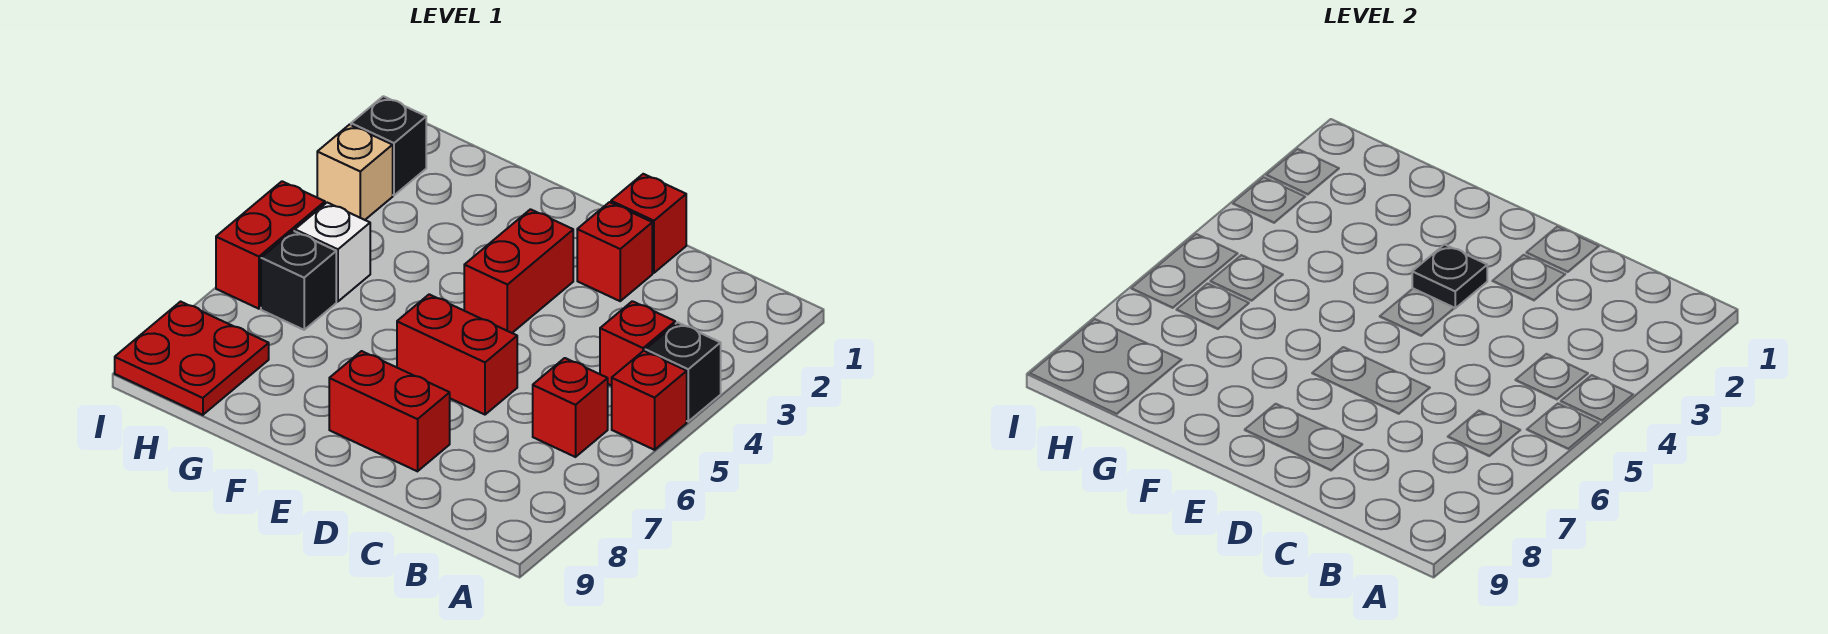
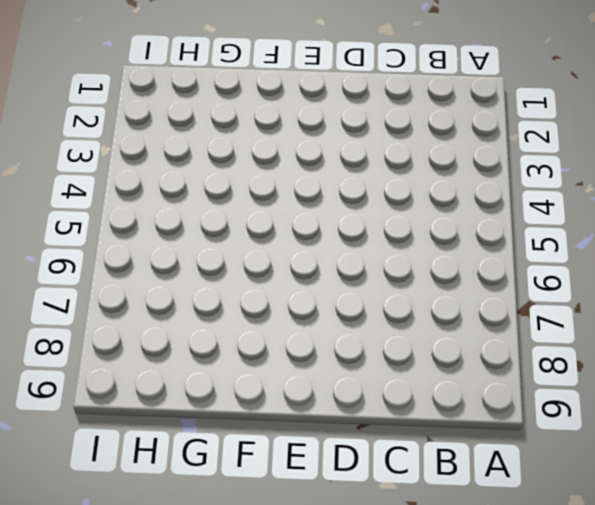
none -> black 1x1 brick [645,322,721,421]
none -> red 1x1 brick [612,351,687,450]
none -> red 1x1 brick [600,301,675,386]

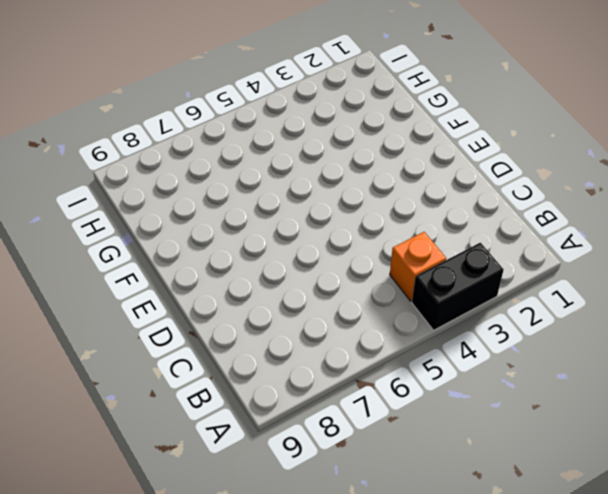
black 1x2 brick [412,243,504,330] -> black 1x1 brick [645,322,721,421]
orange 1x1 brick [390,232,446,301] -> red 1x1 brick [600,301,675,386]
none -> red 1x1 brick [612,351,687,450]
none -> red 1x1 brick [533,358,608,457]
none -> red 1x1 brick [611,174,686,273]

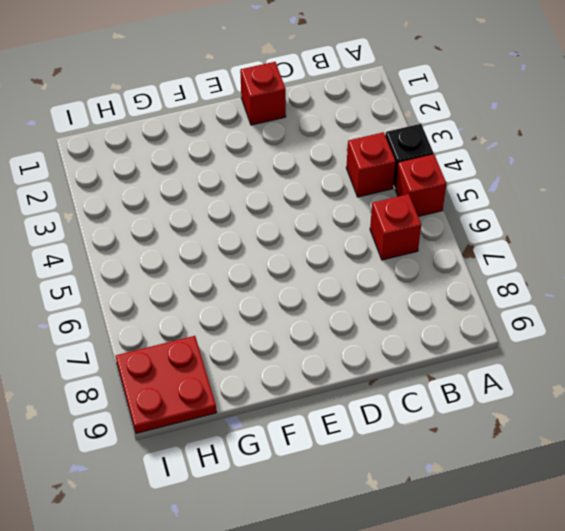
none -> red 1x1 brick [577,202,652,301]
none -> red 1x2 brick [397,294,517,415]
none -> red 1x2 brick [329,351,450,471]

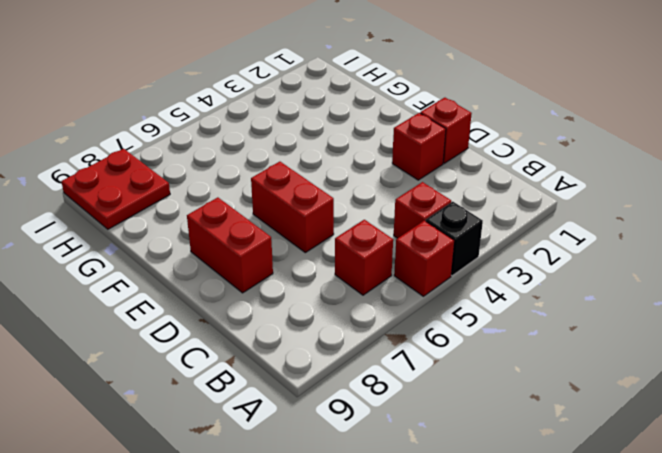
none -> red 1x2 brick [464,209,573,333]
none -> white 1x1 brick [295,203,370,302]
none -> black 1x1 brick [261,231,336,330]

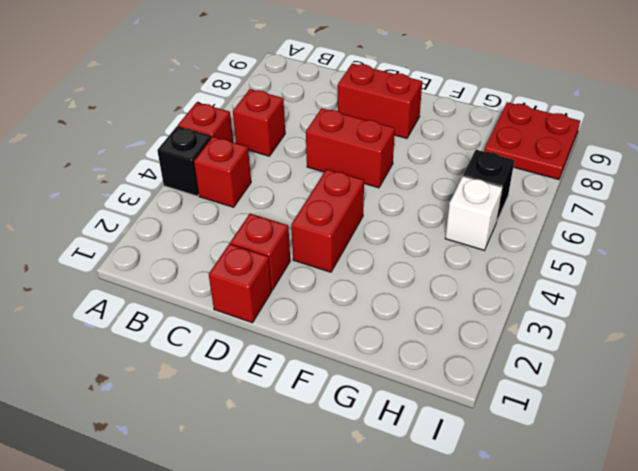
none -> black 1x1 brick [351,96,426,195]
none -> tan 1x1 brick [317,125,393,220]
none -> red 1x2 brick [216,181,325,309]

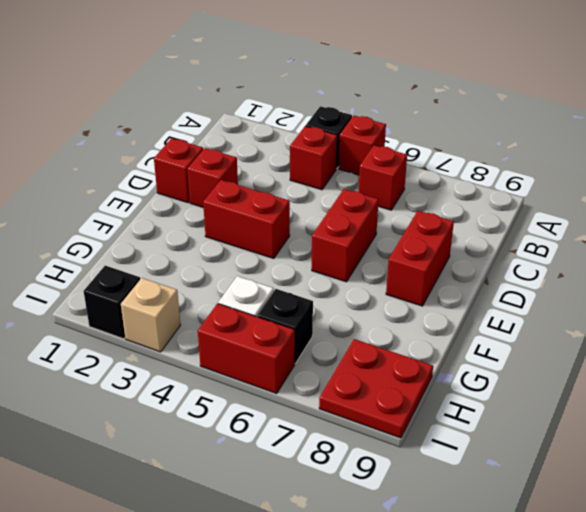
none -> black 1x1 plate [1412,245,1487,308]

